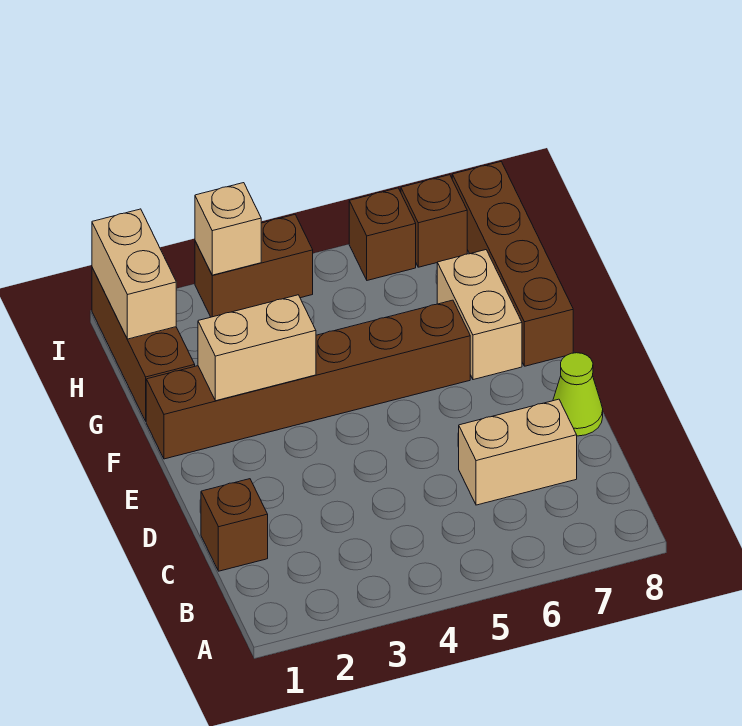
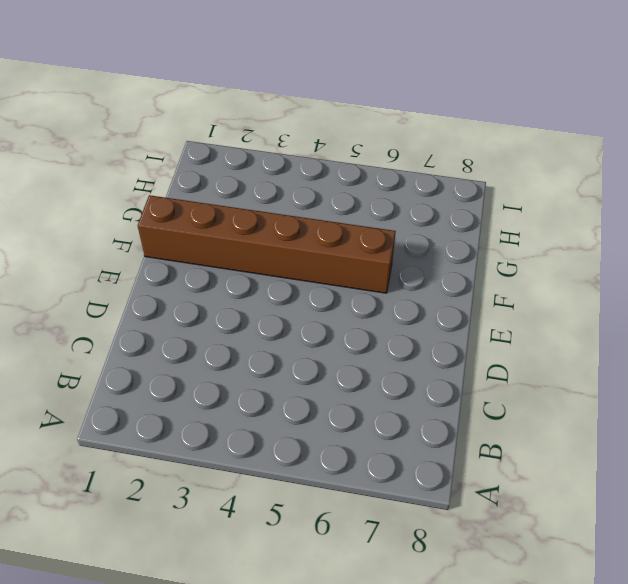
none -> brown 1x1 brick [201,479,268,571]
none -> tan 1x2 brick [459,399,577,505]
none -> lime 1x1 cone [553,353,603,436]

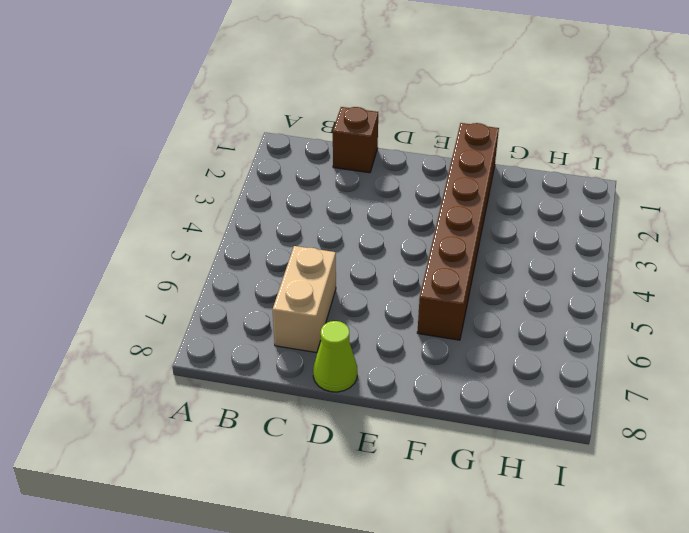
none -> tan 1x2 brick [437,250,522,380]
none -> brown 1x4 brick [452,162,573,366]
none -> brown 1x3 brick [92,268,195,421]

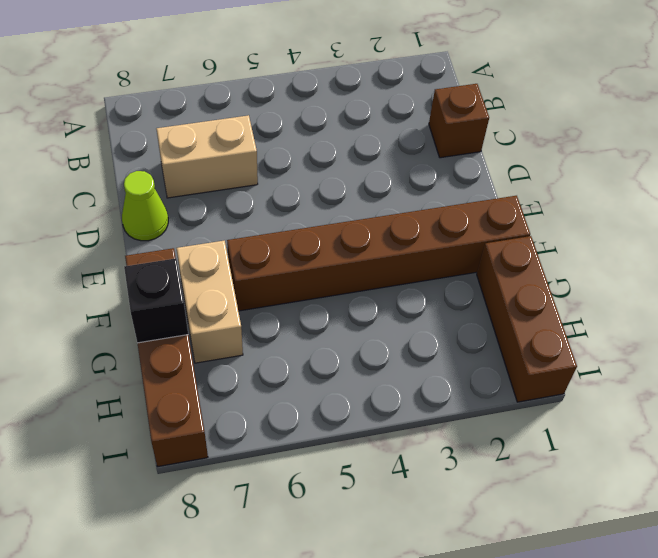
black 1x1 brick [124,258,188,343] -> none
none -> brown 1x2 brick [195,215,313,317]
none -> brown 1x1 brick [349,188,416,280]
none -> brown 1x1 brick [401,175,467,267]

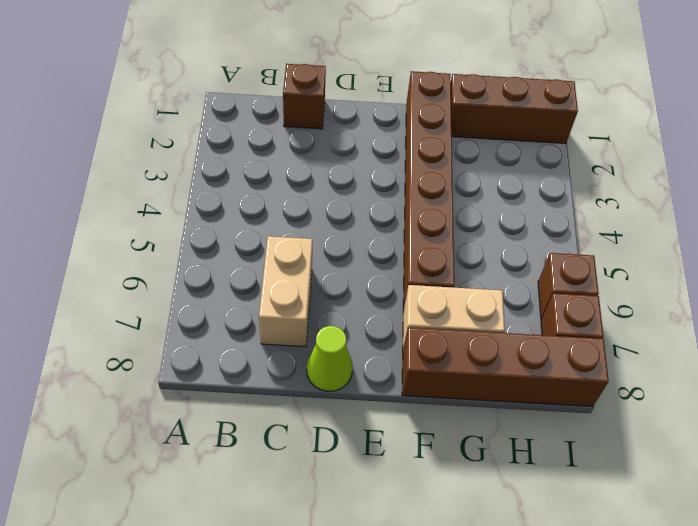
none -> brown 1x2 brick [195,215,313,317]
none -> tan 1x2 brick [198,295,316,401]
none -> tan 1x2 brick [92,209,176,339]

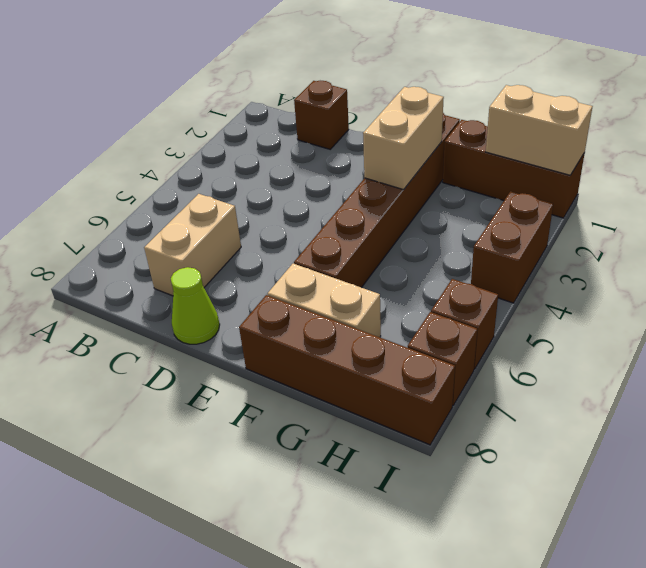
none -> tan 1x1 brick [195,183,261,275]

